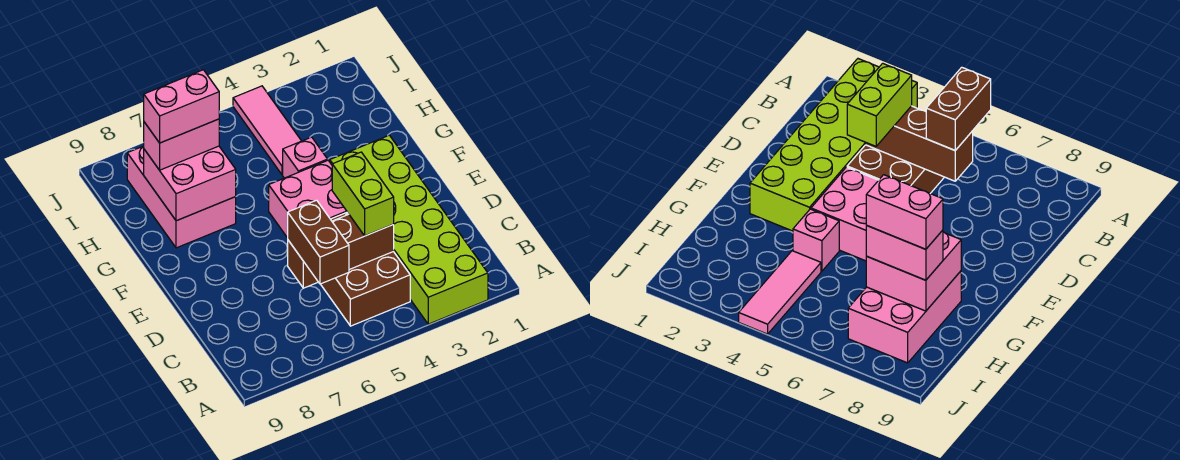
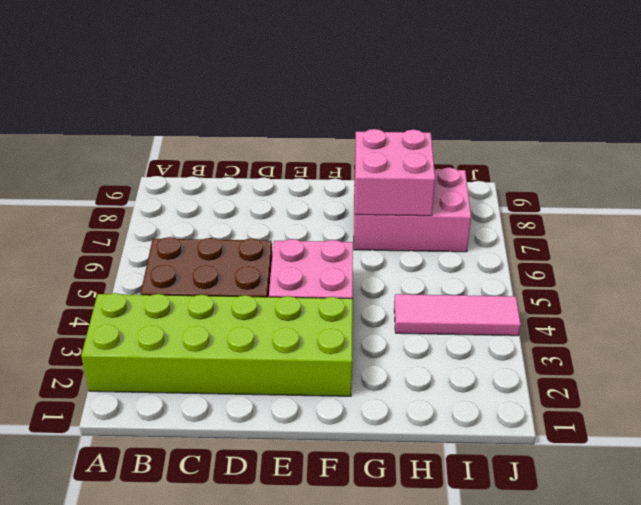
none -> pink 1x1 brick [283,137,328,178]
none -> brown 1x3 brick [288,214,394,288]
none -> brown 1x2 brick [288,200,349,284]

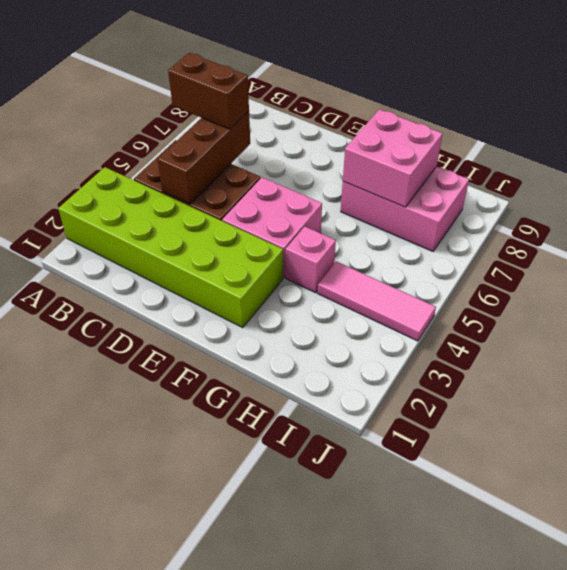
none -> lime 1x2 brick [332,152,394,236]
none -> pink 1x2 brick [144,119,219,170]
none -> pink 1x2 brick [144,70,219,143]

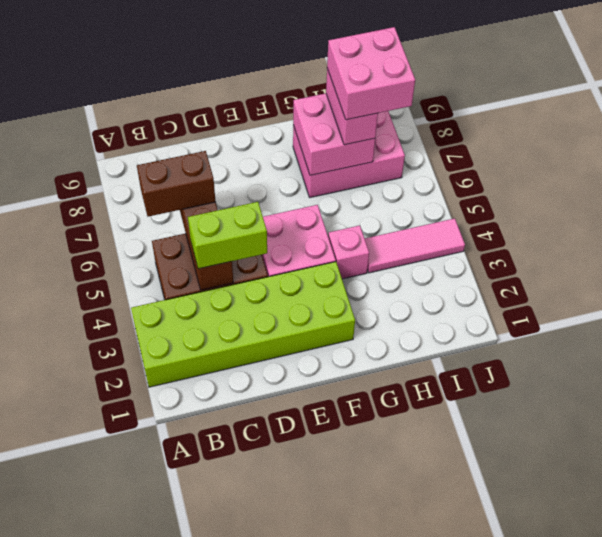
pink 2x2 brick [327,27,415,120] -> pink 1x2 brick [144,70,219,143]

